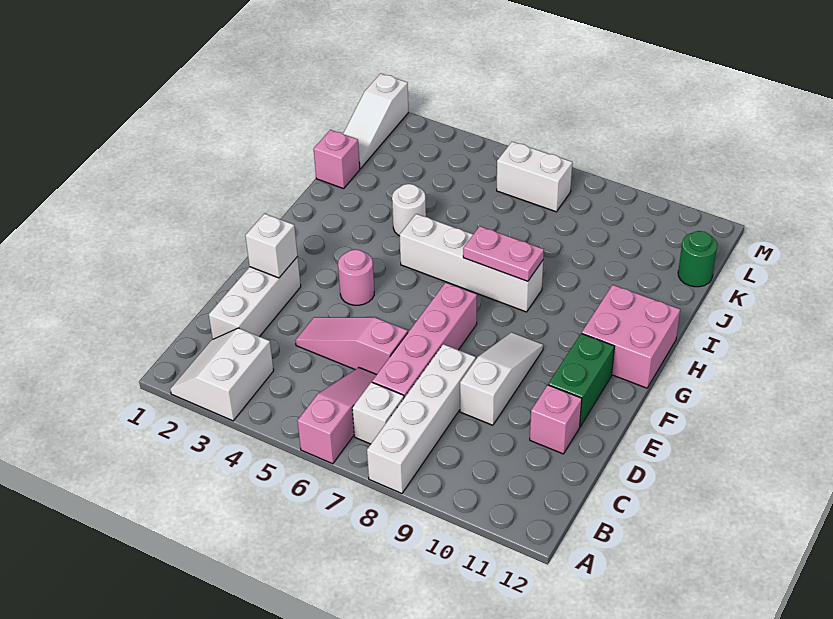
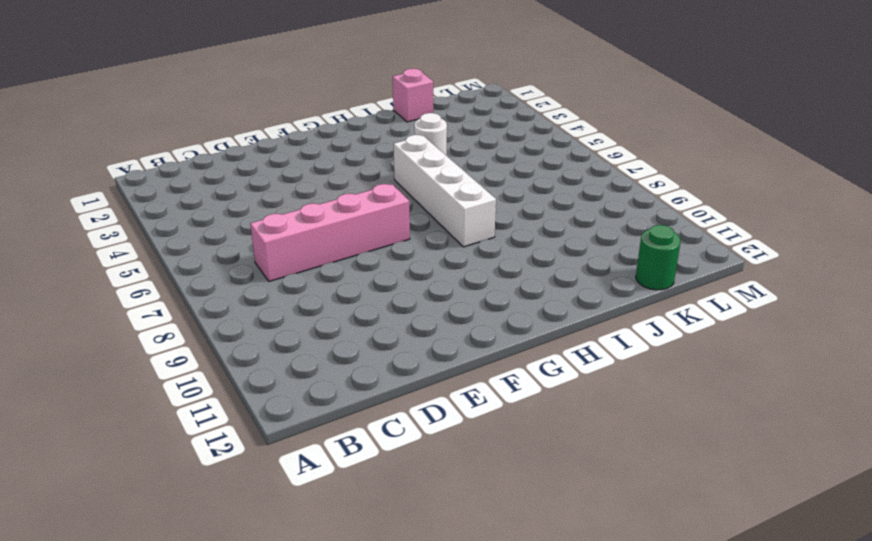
none -> white 2x2 slope [170,328,274,421]
none -> pink 1x3 slope [297,367,376,464]
none -> white 1x4 brick [367,344,476,494]

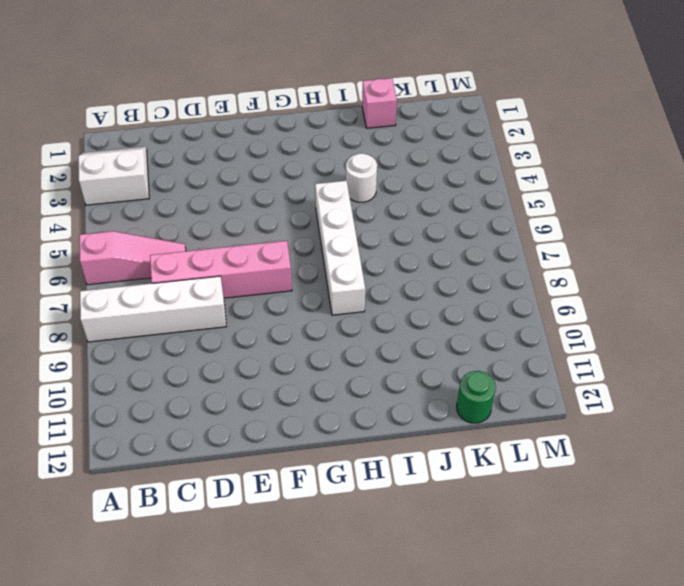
none -> white 1x1 brick [352,382,404,444]
none -> white 1x3 brick [209,257,301,339]
none -> pink 1x3 slope [295,317,408,375]

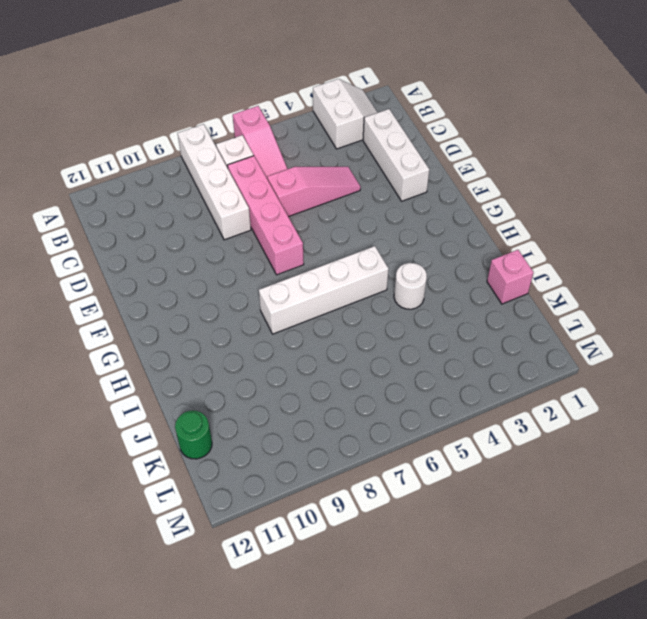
none -> white 1x3 slope [460,332,543,425]
none -> pink 1x1 brick [530,385,582,454]
none -> green 1x2 brick [548,333,614,426]

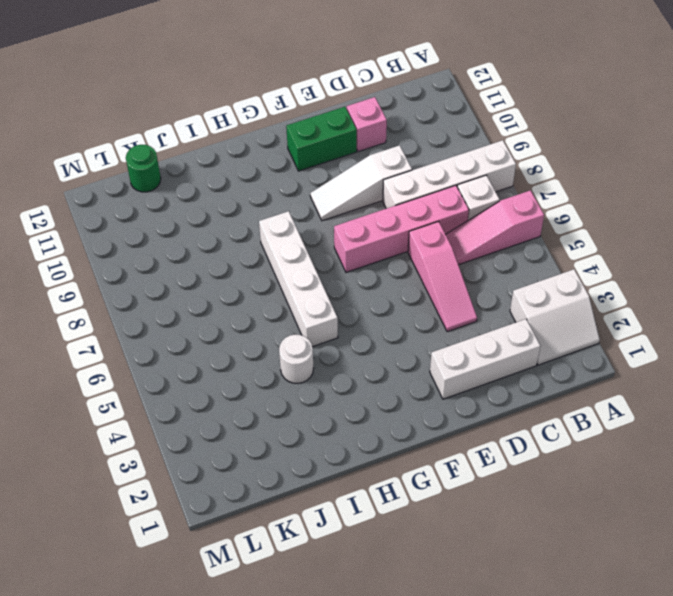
none -> pink 1x1 round brick [338,250,374,305]
none -> pink 2x2 brick [582,285,680,388]
none -> pink 1x1 brick [314,130,360,189]

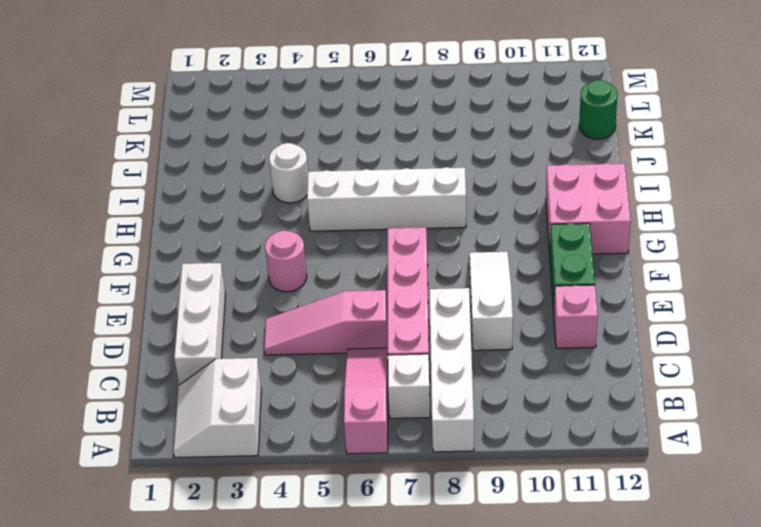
none -> pink 1x1 brick [314,130,360,189]
none -> white 1x3 slope [343,73,408,169]
none -> white 1x2 brick [497,142,572,212]

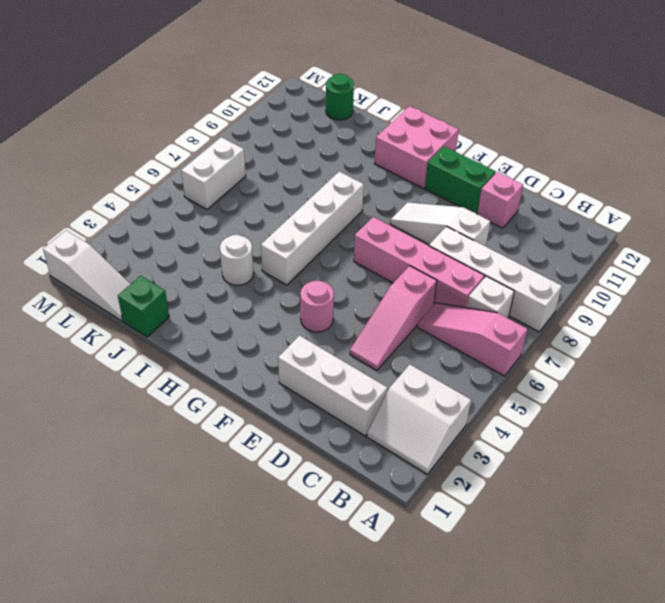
green 1x1 brick [118,276,169,337] -> pink 1x1 brick [314,130,360,189]
none -> white 1x1 brick [245,214,298,278]
none -> pink 1x2 plate [463,226,544,281]

